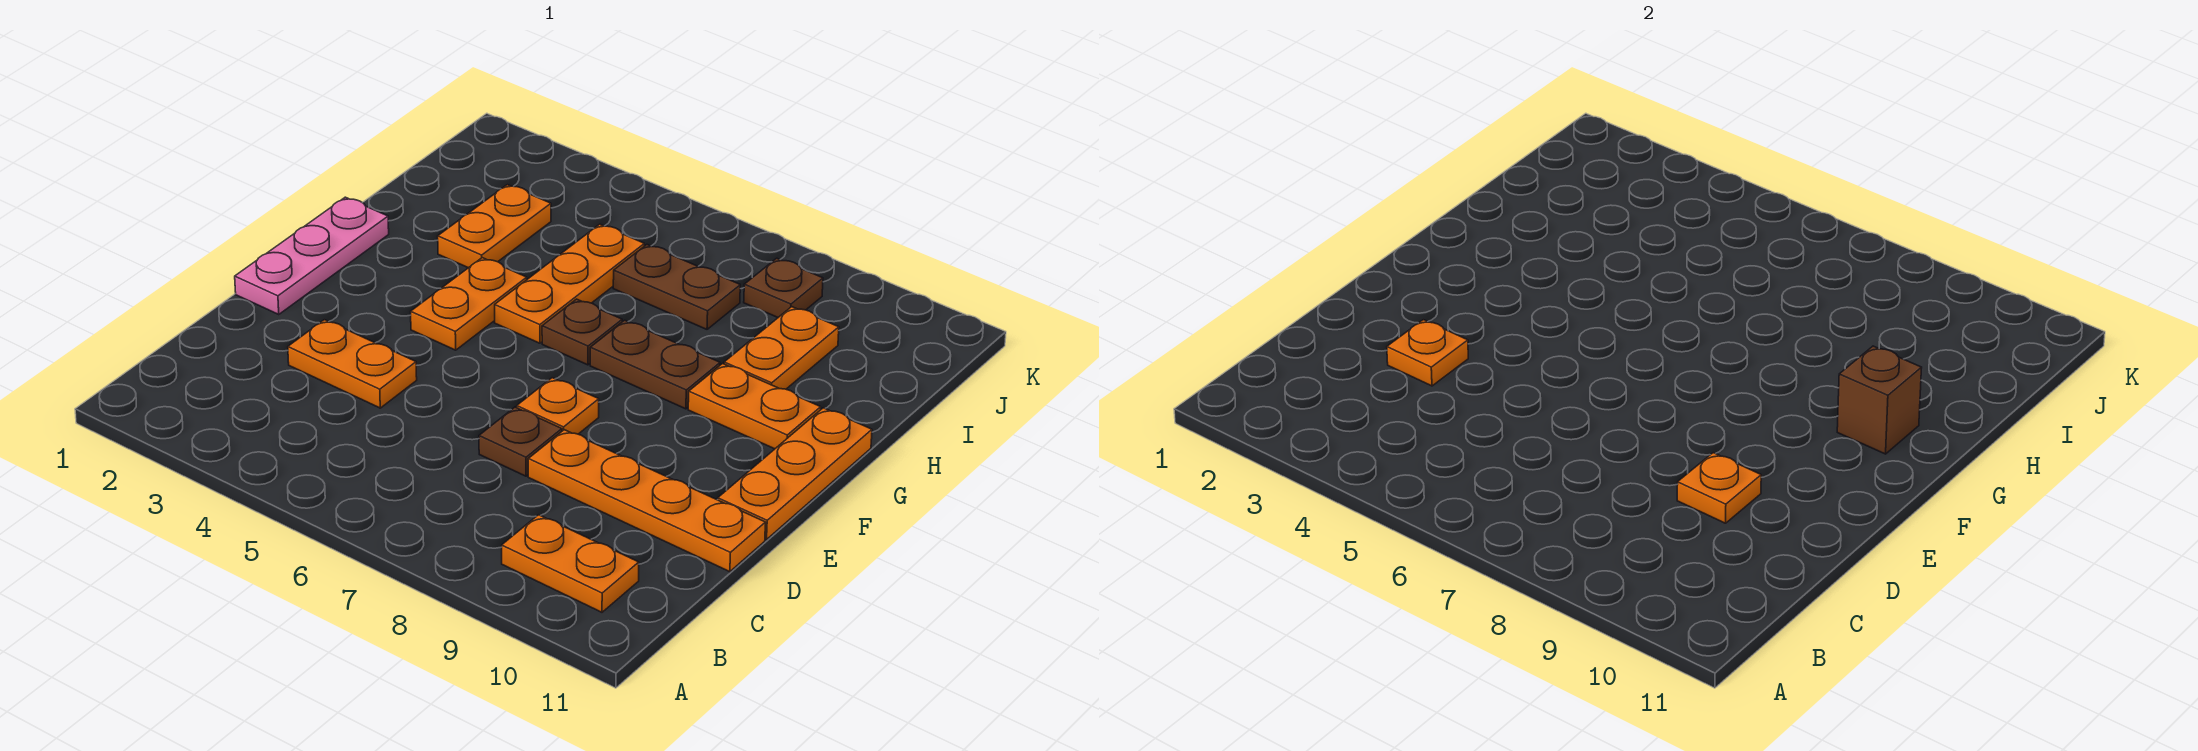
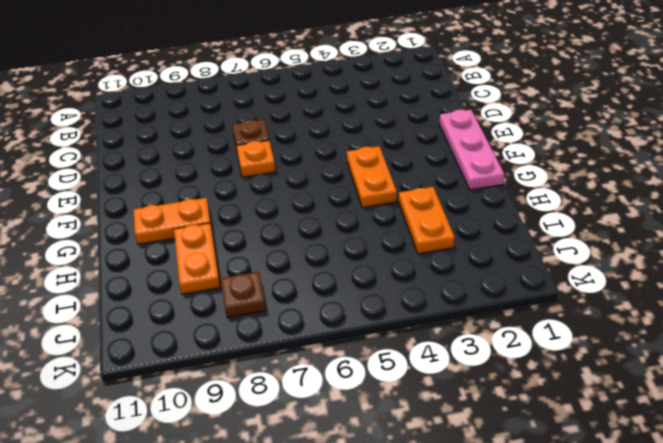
none -> orange 1x2 plate [502,515,639,612]
none -> orange 1x2 plate [288,320,417,408]
none -> orange 1x4 plate [528,430,766,572]

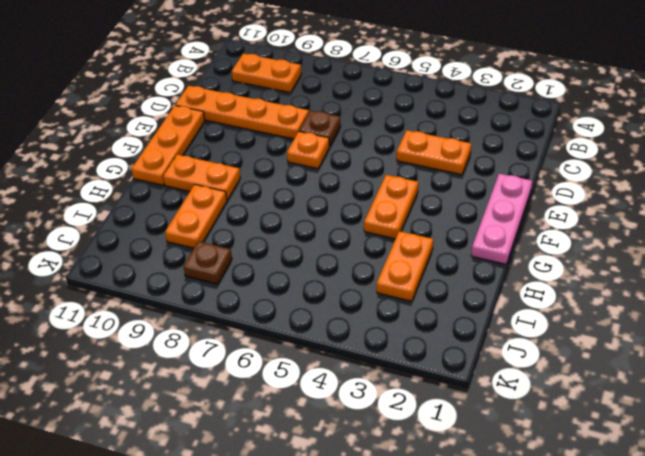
none -> orange 1x3 plate [495,224,644,343]
none -> brown 1x1 plate [542,299,622,365]
none -> brown 1x2 plate [590,320,720,409]

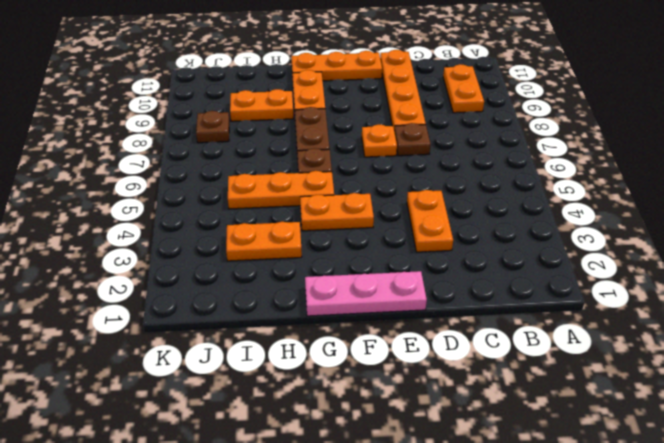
none -> brown 1x2 plate [613,245,740,329]
none -> orange 1x1 plate [1387,320,1468,386]
none -> orange 1x1 plate [1677,453,1761,523]

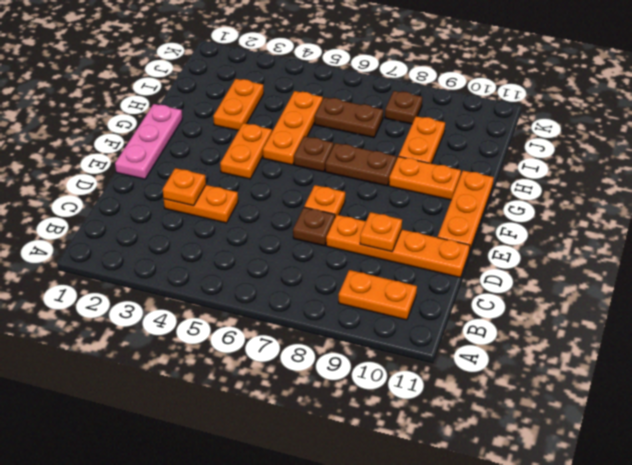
none -> brown 1x1 brick [1837,346,1922,454]

